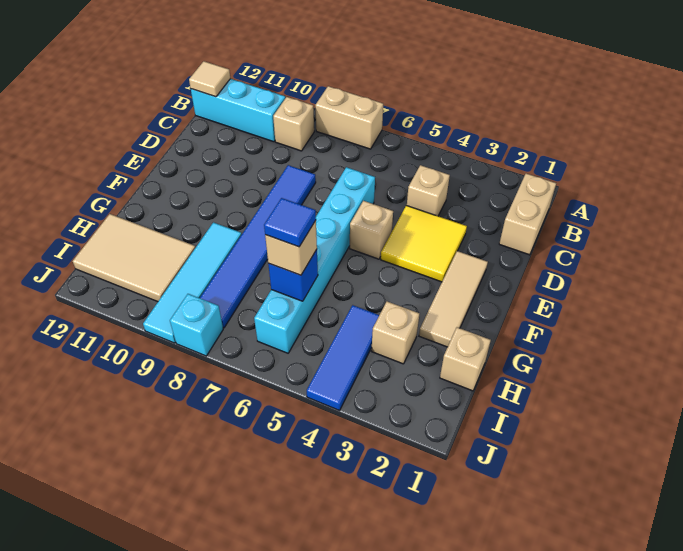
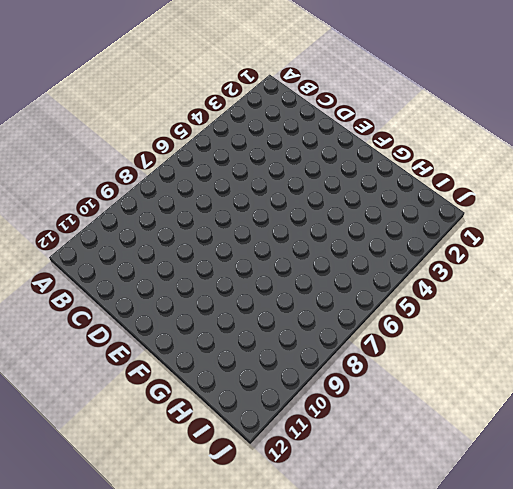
none -> tan 1x2 brick [315,86,383,149]
none -> tan 1x2 brick [499,174,556,255]
none -> tan 1x1 brick [273,97,314,151]

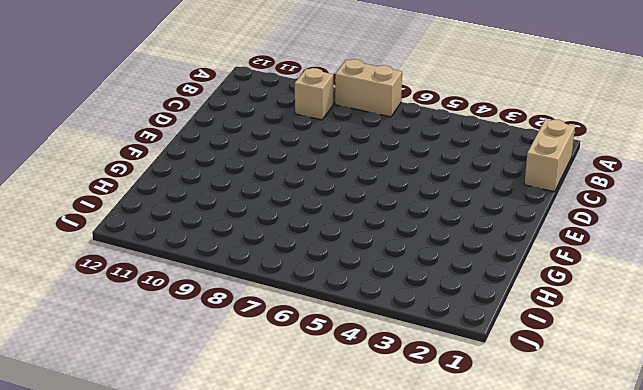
none -> cyan 1x3 brick [191,79,285,142]
none -> tan 1x1 brick [407,165,450,216]
none -> yellow 2x2 tile [381,205,467,282]

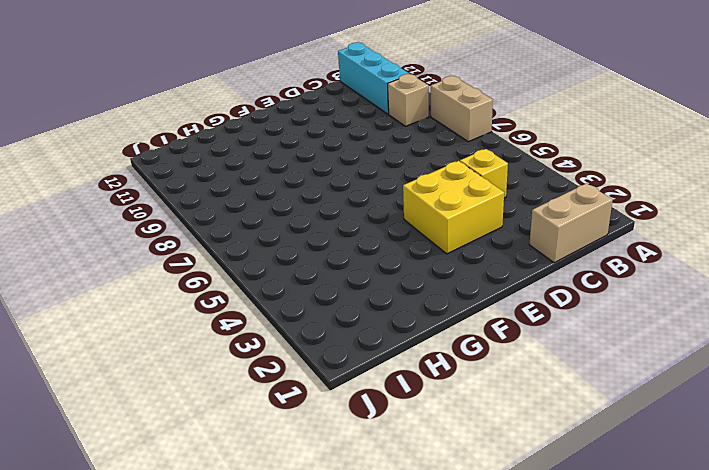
yellow 1x1 brick [460,149,508,198] -> tan 1x1 brick [407,165,450,216]
yellow 2x2 brick [403,161,504,254] -> yellow 2x2 tile [381,205,467,282]
none -> cyan 1x6 brick [254,167,375,353]
none -> blue 1x6 tile [200,165,316,328]
none -> tan 1x3 tile [419,251,488,347]

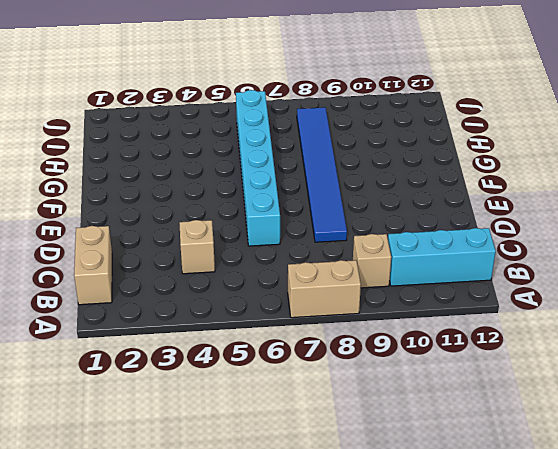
none -> yellow 2x2 tile [381,205,467,282]
none -> tan 1x3 tile [419,251,488,347]
none -> tan 1x1 brick [350,201,393,259]

